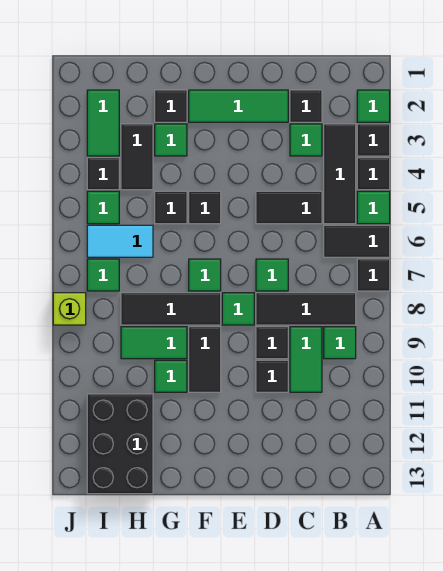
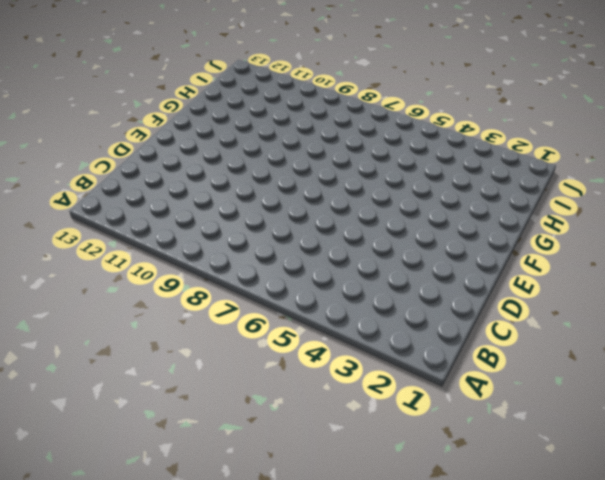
none -> green 1x1 tile [357,90,390,122]
none -> black 1x1 tile [357,124,390,156]
none -> black 1x1 tile [357,158,390,190]
none -> green 1x1 tile [357,191,390,224]

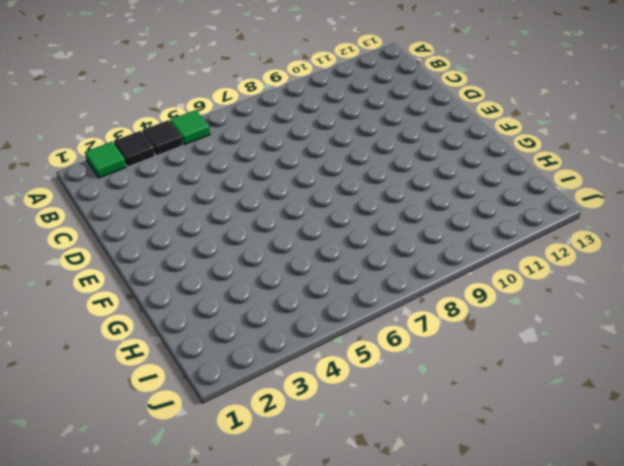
none -> black 1x2 tile [324,225,390,257]
none -> black 1x1 tile [357,259,390,291]
none -> black 1x3 tile [324,124,356,224]
none -> black 1x3 tile [256,293,356,325]

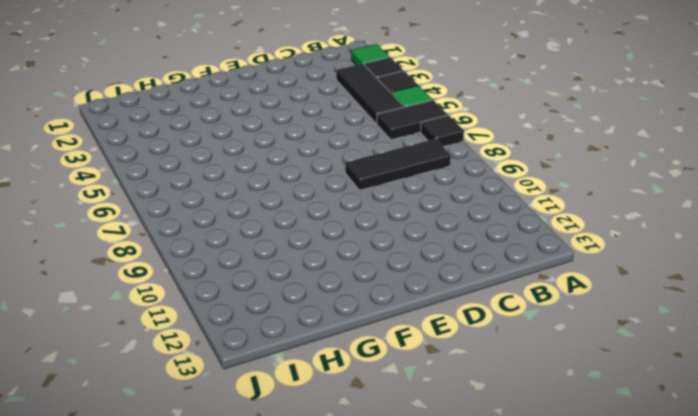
none -> green 1x1 tile [324,327,356,359]
none -> black 1x1 tile [290,90,322,122]
none -> green 1x1 tile [290,124,322,156]
none -> black 1x2 tile [256,191,322,224]

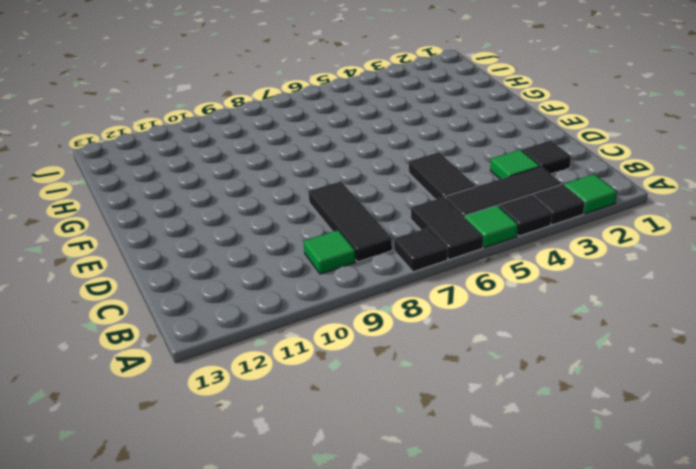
none -> green 1x2 tile [290,327,322,392]
none -> green 1x3 tile [189,90,288,122]
none -> green 1x1 tile [256,259,288,291]
none -> black 1x1 tile [256,327,288,359]

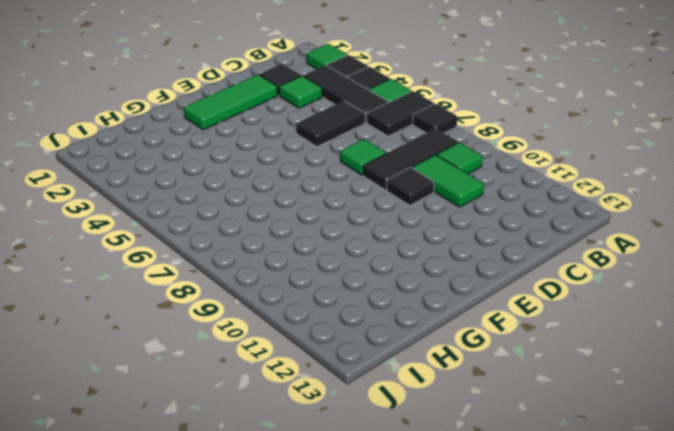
none -> black 1x1 tile [256,360,288,392]
none -> green 1x1 tile [222,293,254,325]
none -> black 1x1 tile [189,191,221,224]
none -> green 1x1 tile [189,259,221,291]

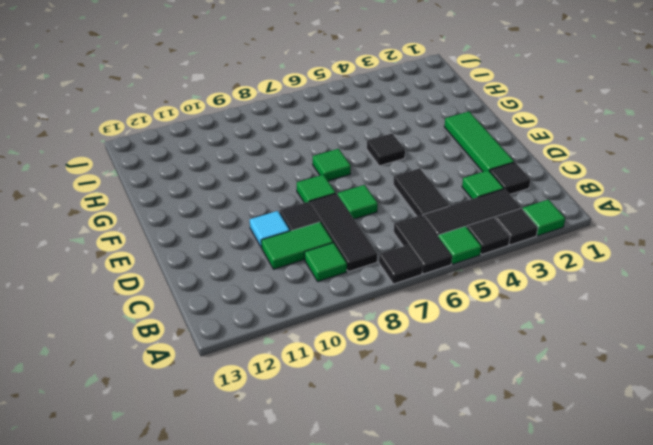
cyan 1x1 tile [250,211,290,248] -> black 1x1 tile [256,360,288,392]
none -> black 1x3 tile [121,293,221,325]
none -> black 1x2 tile [189,327,221,392]
none -> black 1x1 tile [155,90,187,122]
none -> green 1x1 tile [155,124,187,156]

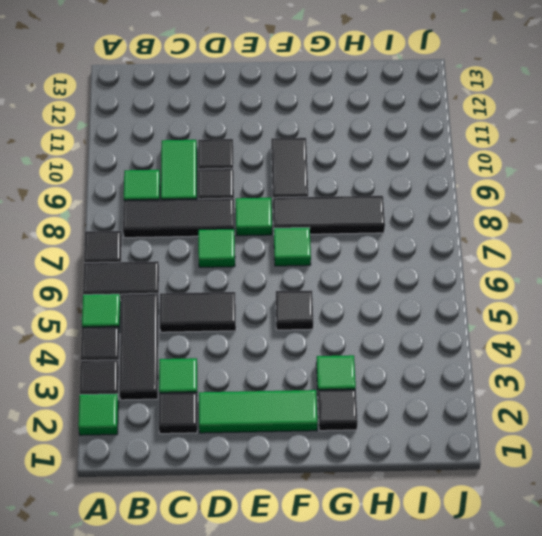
none -> black 1x1 tile [155,191,187,224]
none -> green 1x2 tile [121,327,187,359]
none -> green 1x1 tile [155,360,187,392]
none -> black 1x2 tile [121,124,153,190]

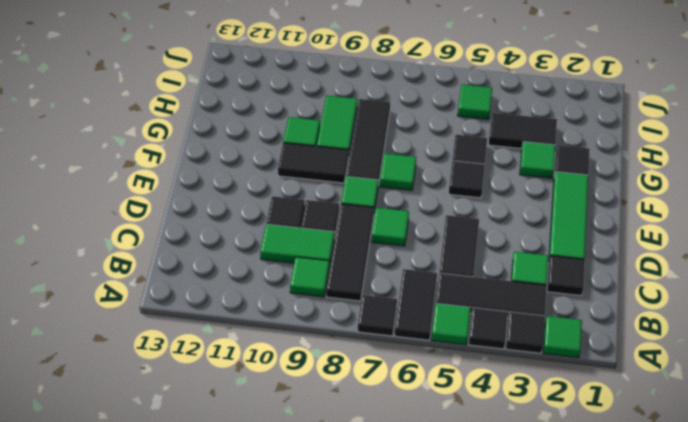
none -> cyan 1x2 tile [87,225,153,257]
none -> black 2x3 brick [87,394,153,494]
none -> green 1x2 tile [87,90,119,156]
none -> black 1x1 tile [87,158,119,190]

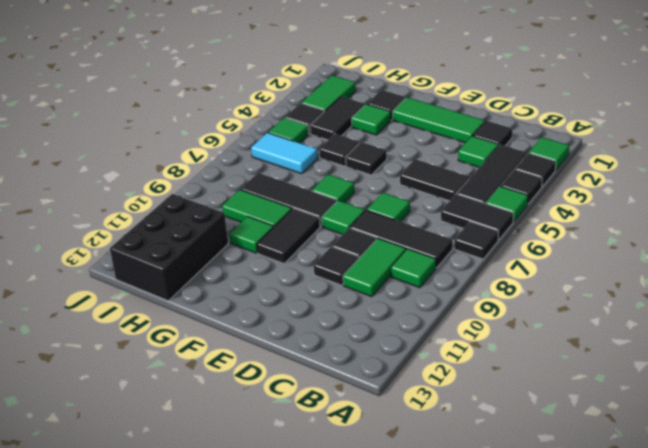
none -> green 1x1 tile [87,259,119,291]
none -> lime 1x1 brick [53,293,86,325]

